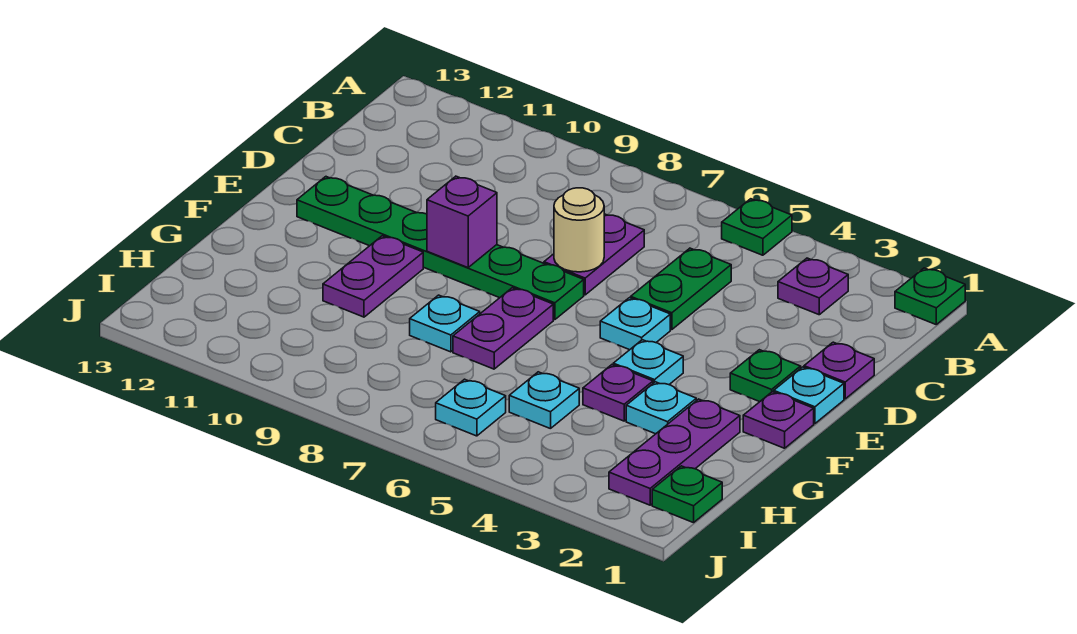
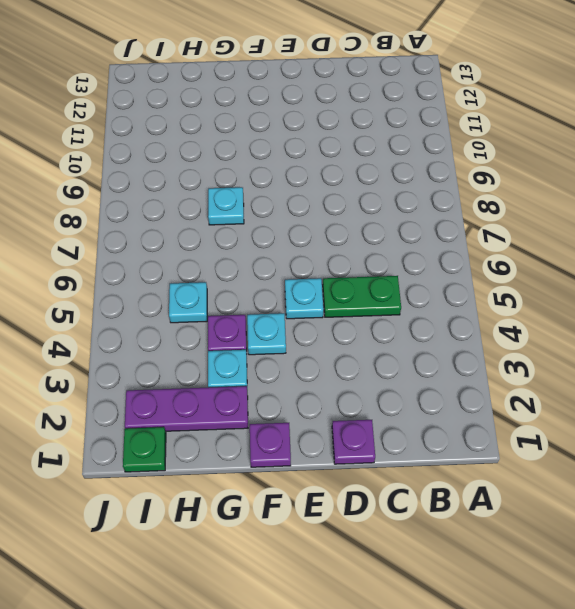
none -> green 1x1 plate [895,268,965,324]
none -> green 1x1 plate [722,199,792,255]
none -> purple 1x1 plate [778,258,848,315]

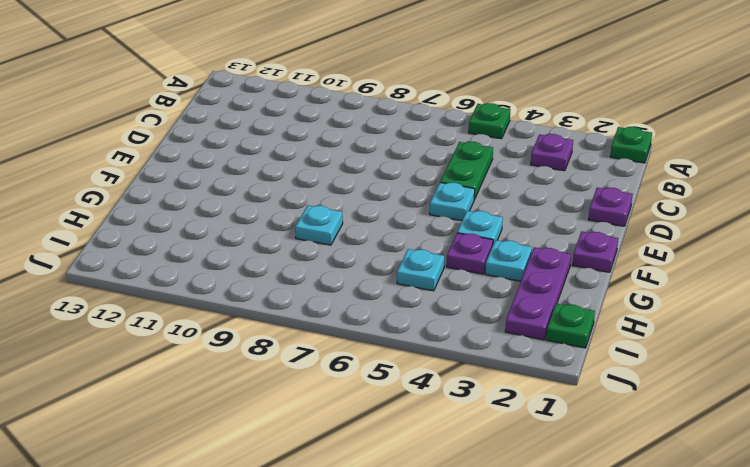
none -> purple 1x2 plate [544,214,644,295]
none -> cyan 1x1 plate [774,367,844,424]
none -> green 1x1 plate [730,350,801,402]

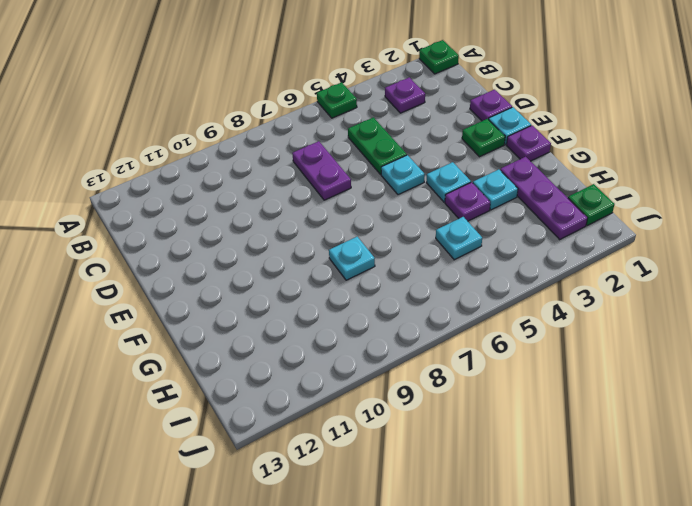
none -> green 1x6 plate [297,177,584,320]
none -> purple 1x2 plate [453,288,553,369]
none -> purple 1x2 plate [323,236,423,317]

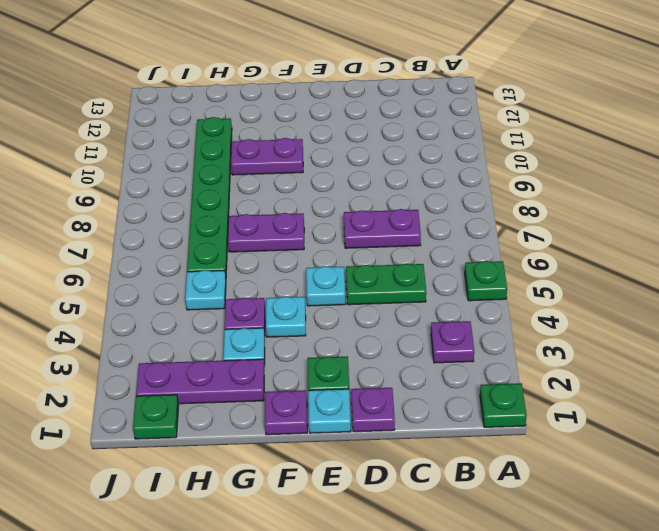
green 1x6 plate [187,117,232,276] -> green 1x6 plate moved to [297,177,584,320]
none -> cyan 1x1 plate [410,295,480,352]
none -> cyan 1x1 plate [436,379,506,436]
none -> tan 1x1 round brick [554,188,604,272]

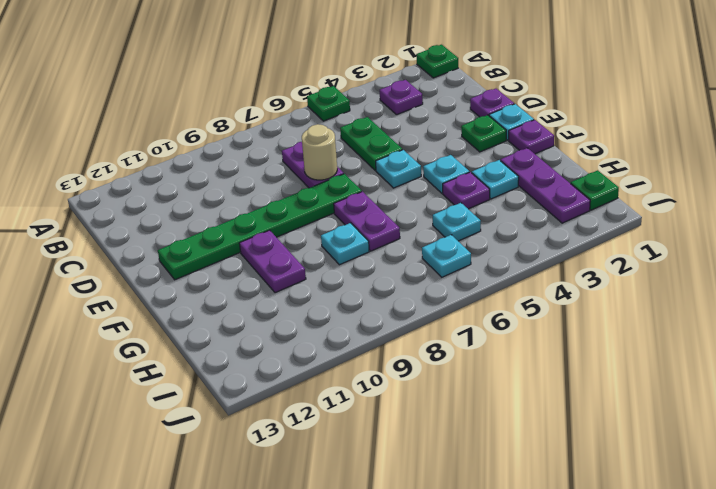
none -> purple 1x1 brick [427,176,497,268]

